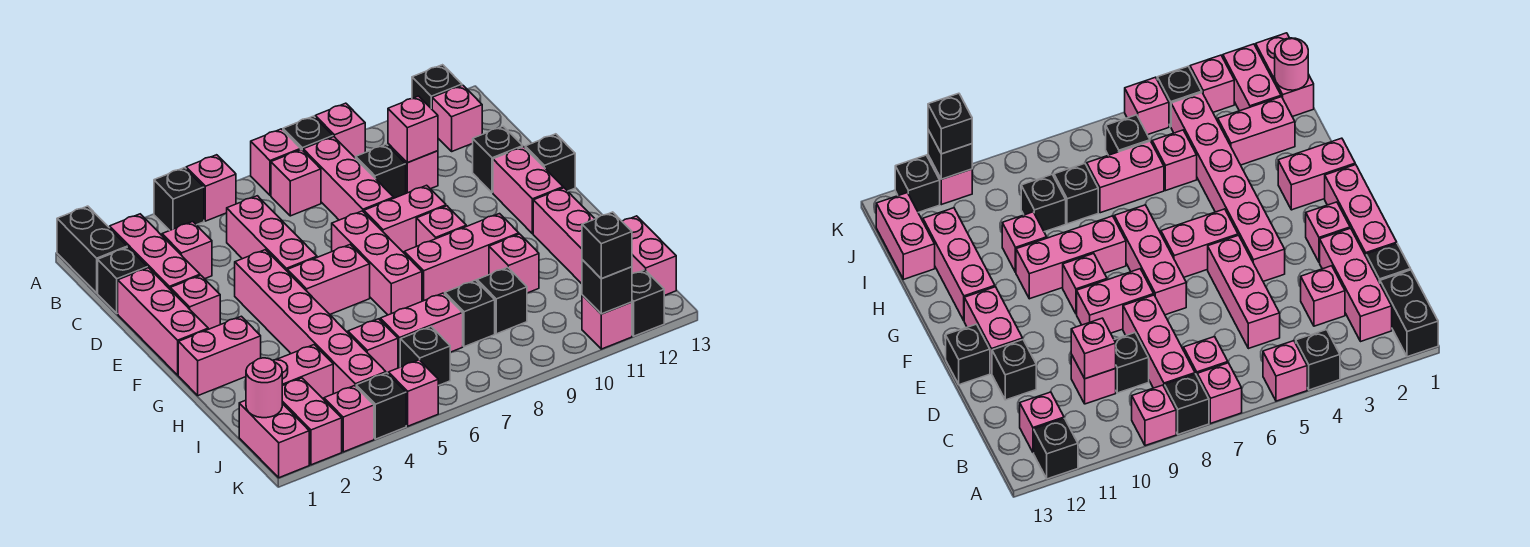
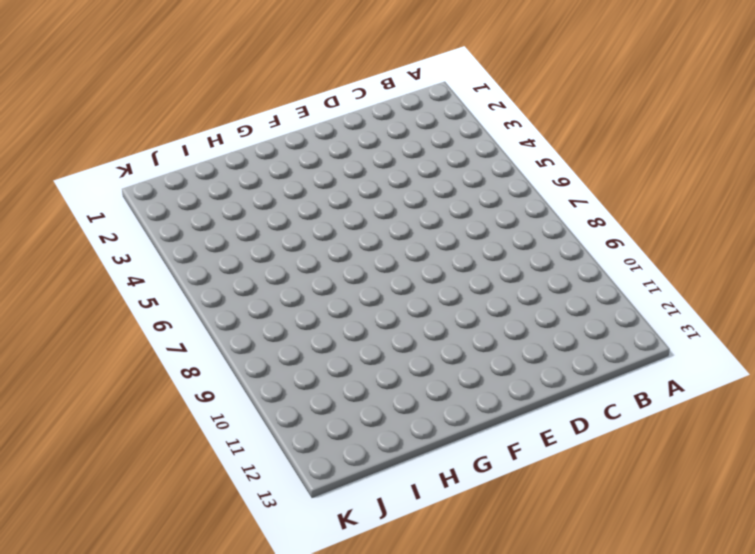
none -> black 1x2 brick [57,206,127,293]
none -> black 1x1 brick [154,168,204,230]
none -> pink 1x1 brick [186,155,236,221]
none -> pink 1x1 brick [251,129,301,195]

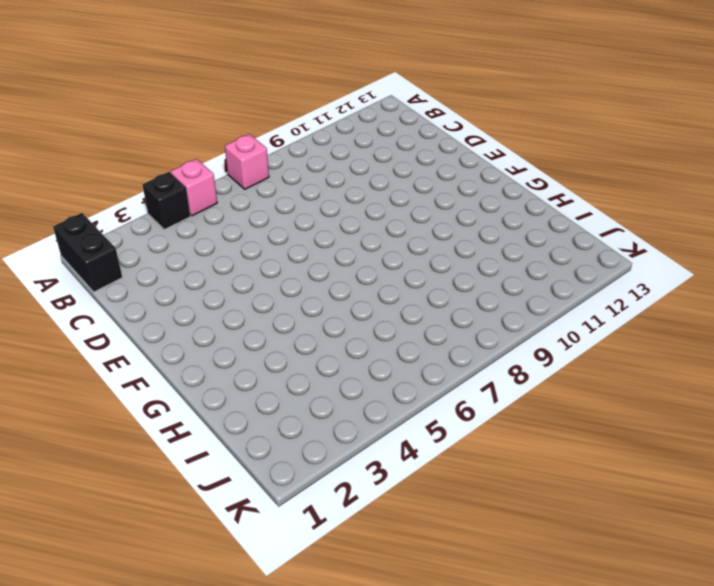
none -> black 1x1 brick [283,116,333,150]
none -> pink 1x1 brick [315,103,365,158]
none -> black 1x1 brick [412,65,462,109]
none -> pink 1x3 brick [110,214,200,289]

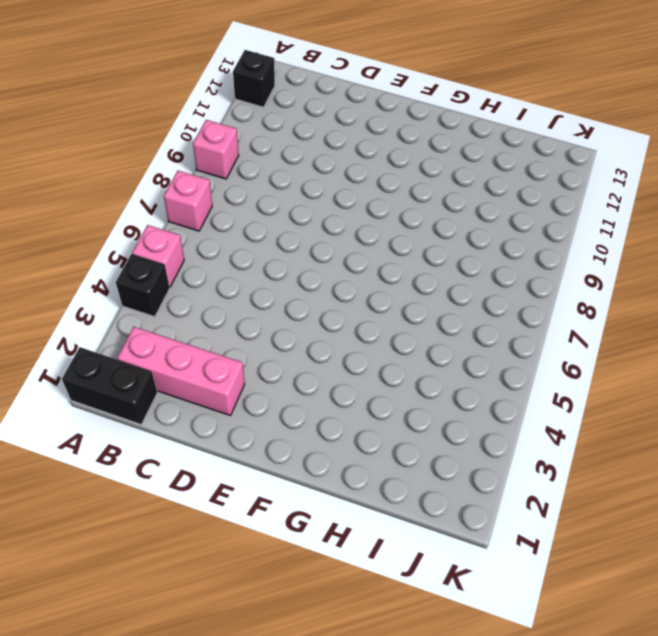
none -> black 1x1 brick [283,116,333,150]
none -> pink 1x1 brick [271,150,321,216]
none -> pink 1x3 brick [303,137,394,220]
none -> pink 1x1 brick [432,85,482,151]

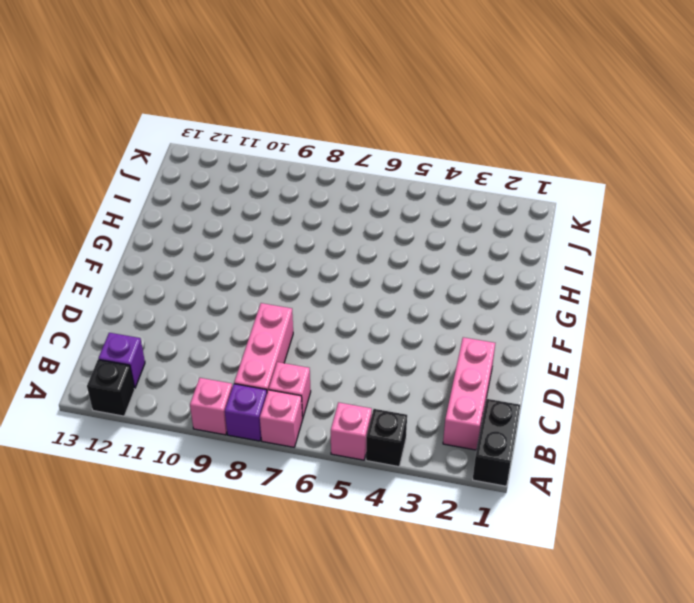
purple 1x1 brick [225,384,267,441] -> black 1x1 brick [283,116,333,150]
purple 1x1 brick [98,333,145,388] -> pink 1x1 brick [432,85,482,151]
none -> black 1x1 brick [98,247,148,314]
none -> pink 1x1 brick [162,222,212,279]
none -> pink 1x3 brick [227,196,317,271]
none -> black 1x1 brick [356,144,406,198]

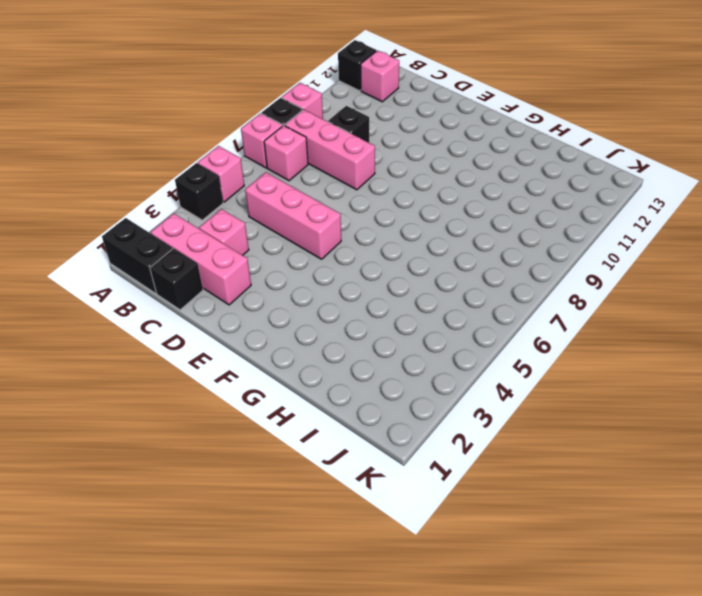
none -> pink 1x1 brick [388,144,438,193]
none -> pink 1x3 brick [118,268,208,375]
none -> black 1x1 brick [473,126,523,193]
none -> pink 1x1 brick [170,275,220,329]

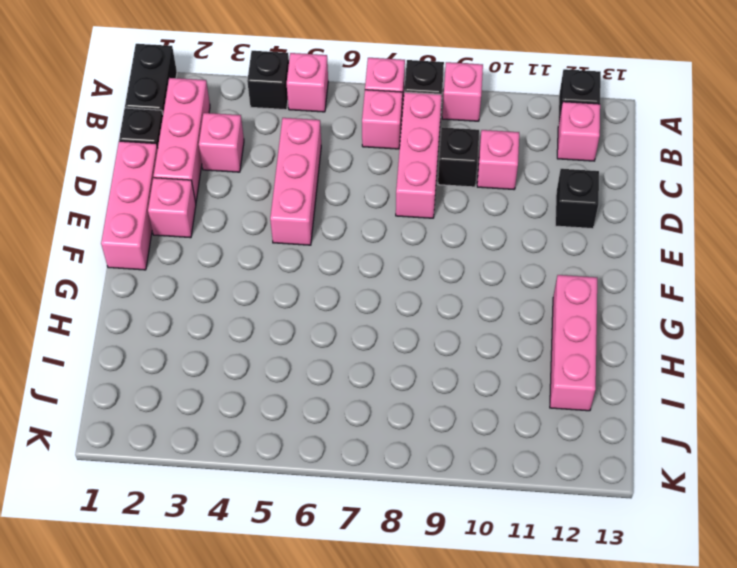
none -> pink 1x6 brick [235,250,386,394]
none -> pink 1x3 brick [332,211,422,315]
none -> pink 1x2 brick [364,185,446,253]
none -> pink 1x2 brick [493,147,563,234]

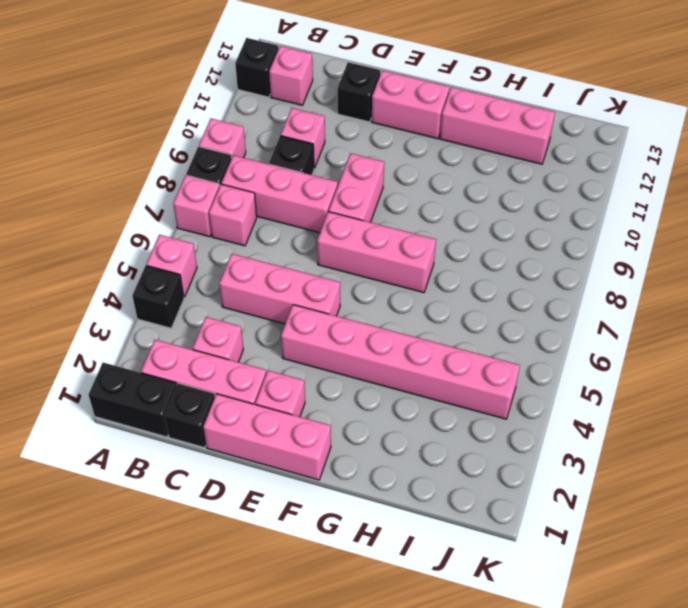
none -> black 1x1 brick [525,134,575,191]
none -> pink 1x2 brick [287,245,370,314]
none -> pink 1x1 brick [416,206,466,246]
none -> pink 1x2 brick [178,316,261,396]

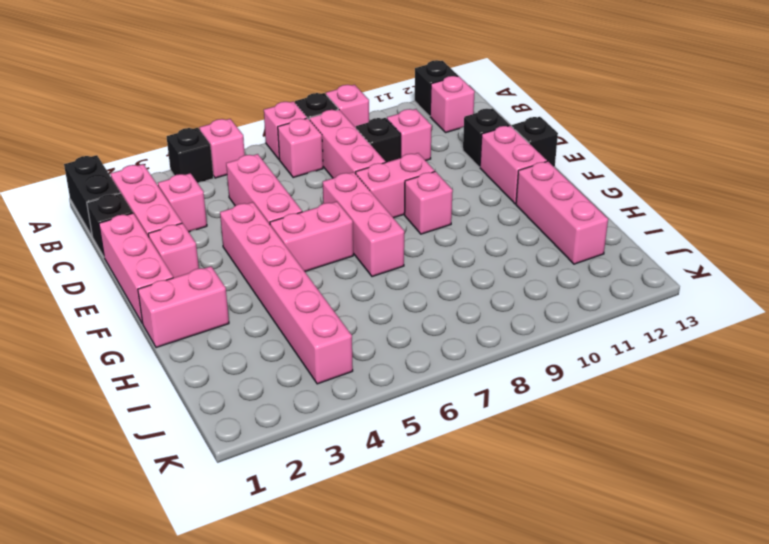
none -> pink 1x3 brick [404,214,519,301]
none -> pink 1x1 brick [489,234,539,293]
none -> pink 1x2 brick [273,345,333,399]
none -> pink 1x1 brick [348,319,398,373]

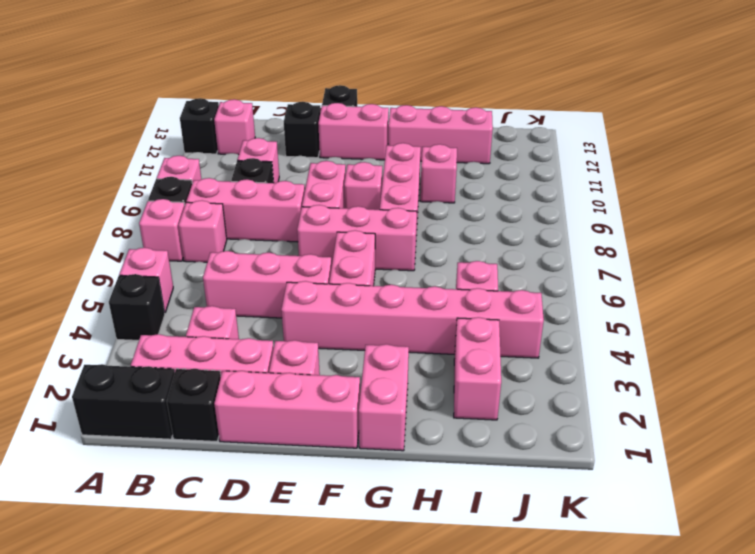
none -> pink 1x2 brick [380,293,463,368]
none -> black 1x1 brick [445,280,495,347]
none -> black 1x1 brick [477,267,527,334]
none -> pink 1x2 brick [622,216,676,296]

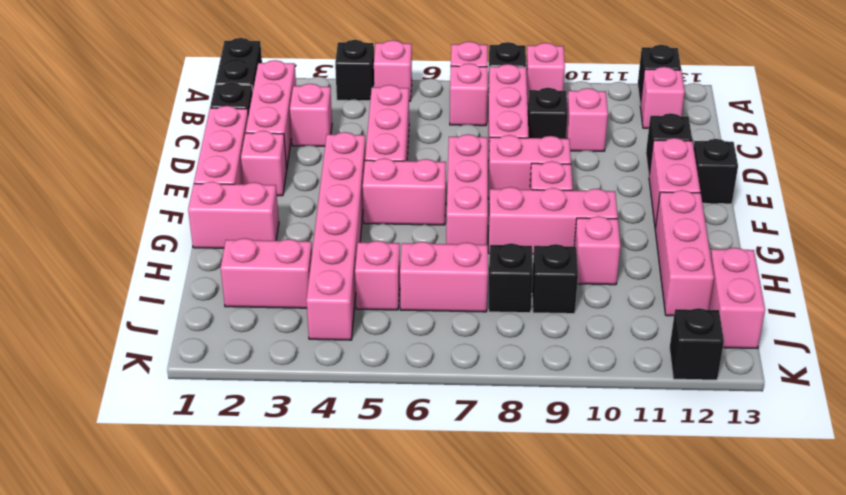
none -> pink 1x2 brick [239,400,309,478]
none -> pink 1x2 brick [282,378,342,465]
none -> black 1x1 brick [400,327,450,386]
none -> pink 1x1 brick [324,386,374,452]

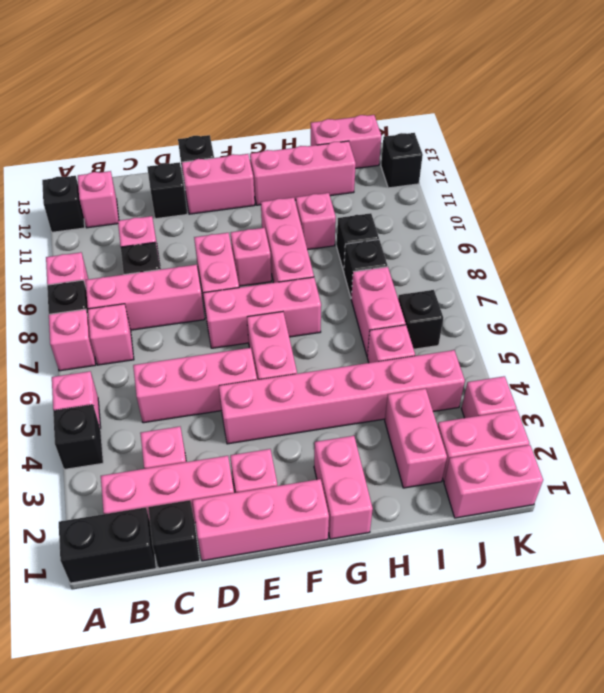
none -> black 1x1 brick [356,373,406,439]
none -> pink 1x1 brick [388,360,438,426]
none -> pink 1x1 brick [582,295,632,349]
none -> pink 1x1 brick [388,96,438,163]

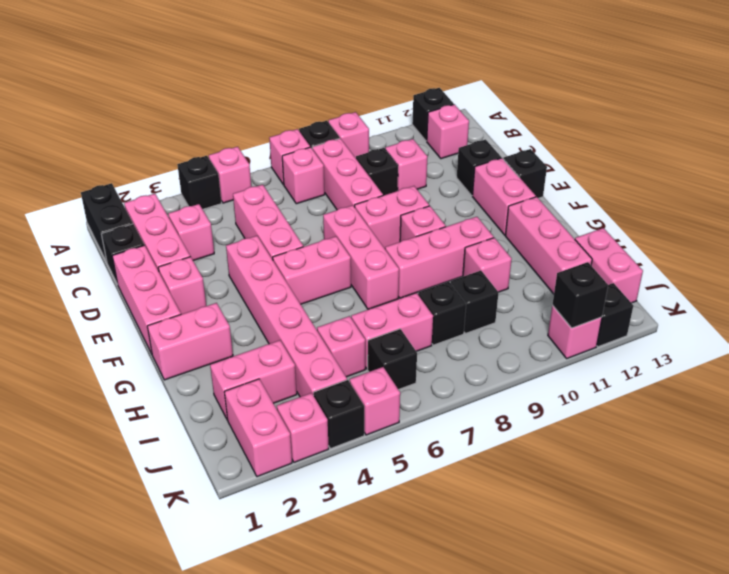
none -> pink 1x2 brick [239,400,309,478]
none -> pink 1x1 brick [388,96,438,163]
none -> pink 1x1 round brick [246,358,282,418]
none -> black 1x1 brick [582,212,632,279]

